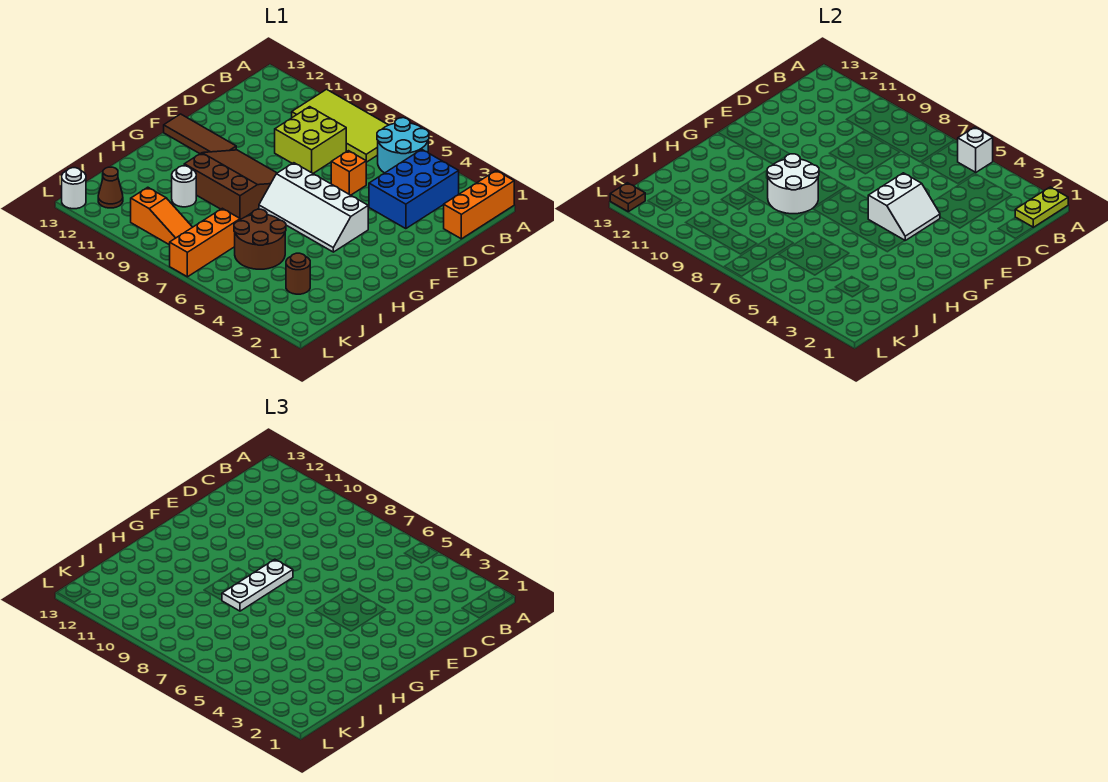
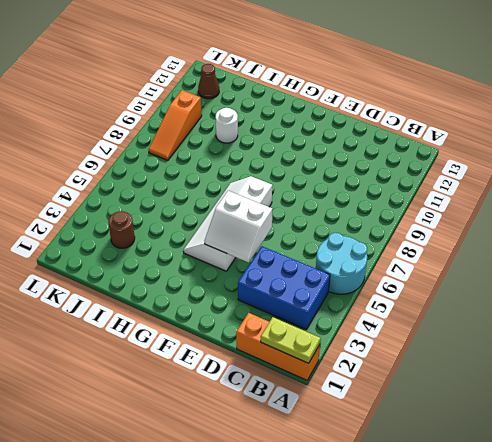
none -> lime 2x4 tile [292,89,388,162]
none -> lime 2x2 brick [275,107,346,173]
none -> orange 1x1 brick [331,151,366,195]

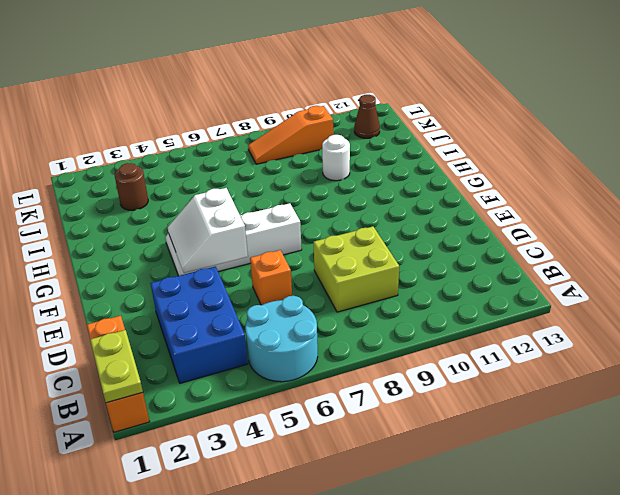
none -> lime 2x4 tile [292,89,388,162]
none -> brown 3x3 slope [184,150,277,220]
none -> brown 1x3 tile [164,114,236,154]

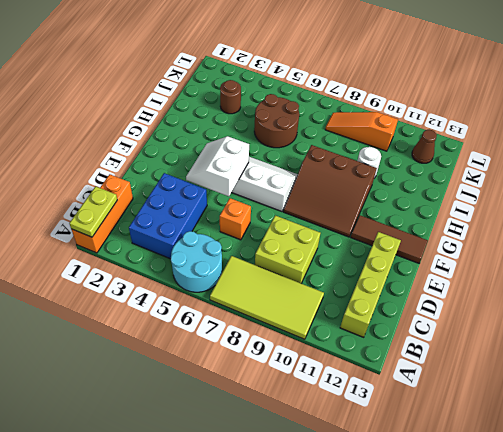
lime 1x4 brick [340,232,401,337] -> none
none -> orange 1x3 brick [170,208,240,277]
none -> white 1x1 round brick [62,168,86,209]
none -> white 1x1 brick [958,127,993,173]

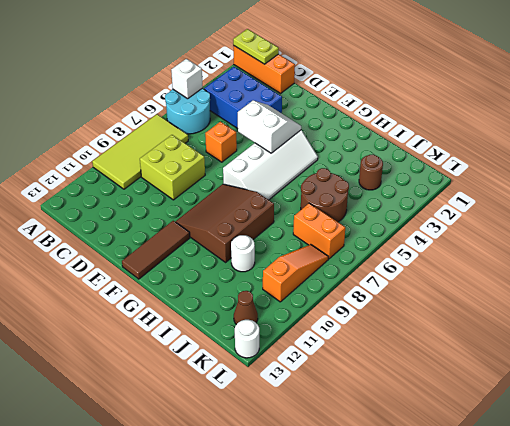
orange 1x2 brick [293,203,345,259] -> orange 1x3 brick [170,208,240,277]
none -> white 2x2 round brick [767,154,819,214]
none -> brown 1x1 plate [610,183,645,212]
none -> white 1x3 plate [222,559,293,611]

